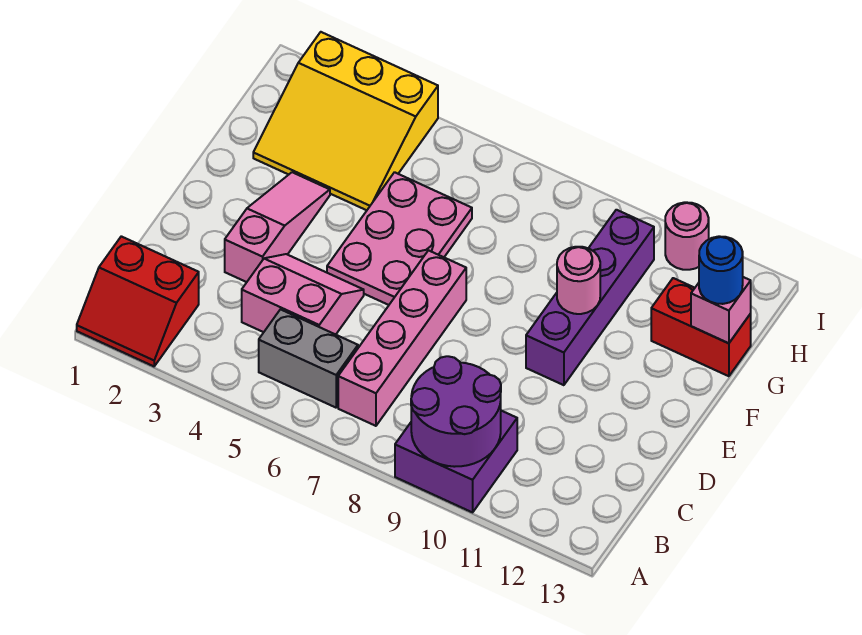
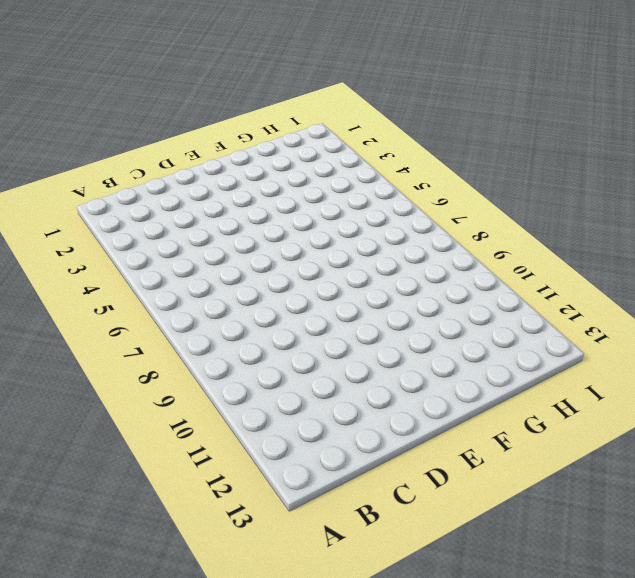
none -> red 2x2 slope [77,236,199,366]
none -> purple 2x2 brick [395,411,517,512]
none -> grey 1x2 brick [259,309,358,408]

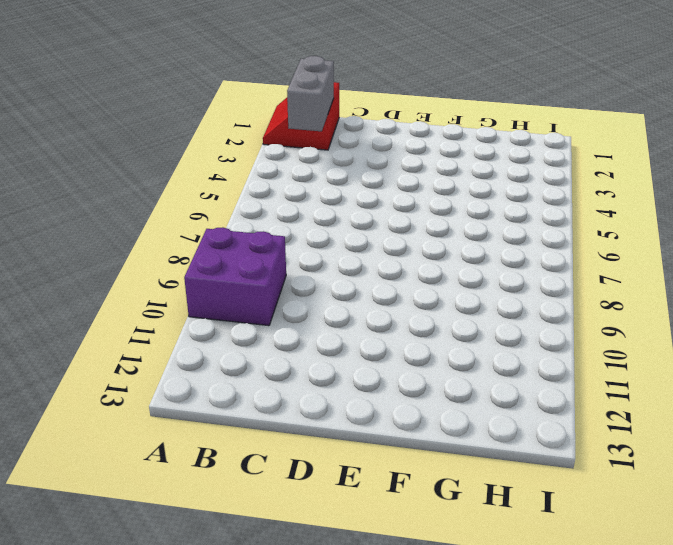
grey 1x2 brick [287,56,334,131] -> grey 1x2 brick moved to [259,309,358,408]
none -> pink 1x4 brick [338,250,466,426]
none -> pink 2x2 slope [242,254,364,335]
none -> pink 1x3 slope [225,172,330,282]

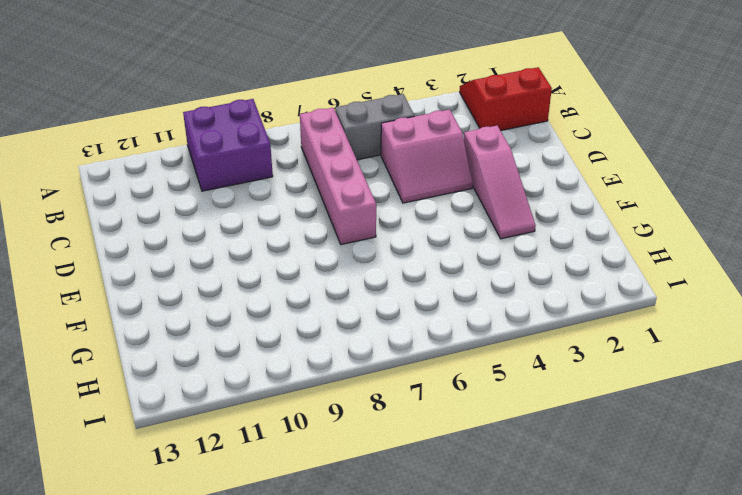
none -> pink 2x3 plate [327,172,472,305]
none -> purple 1x4 brick [526,210,654,385]
none -> yellow 3x3 slope [253,32,438,210]

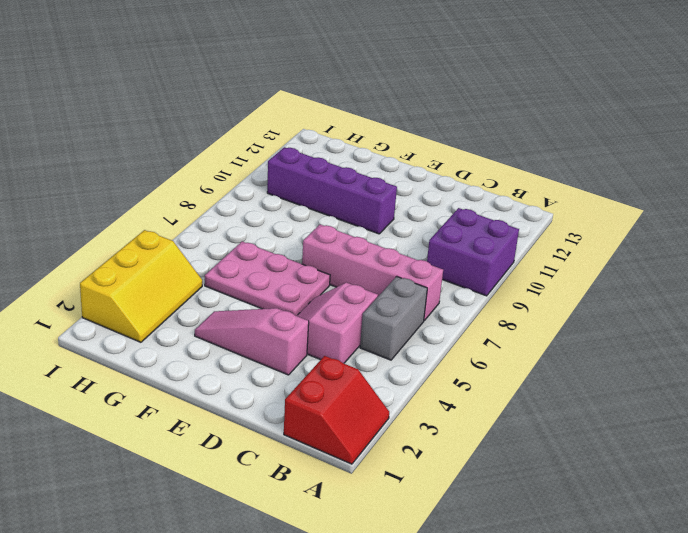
yellow 2x3 slope [80,230,202,342] -> yellow 3x3 slope [253,32,438,210]
none -> red 1x2 brick [651,278,751,376]
none -> pink 1x1 round brick [665,202,709,270]
none -> purple 2x2 round brick [411,356,501,467]

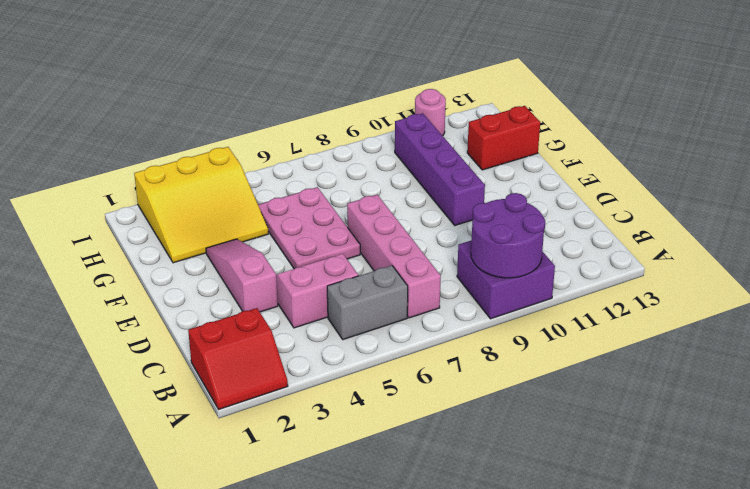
none -> pink 1x1 round brick [557,247,600,314]
none -> pink 1x1 brick [691,277,751,343]
none -> blue 1x1 round brick [699,236,743,304]

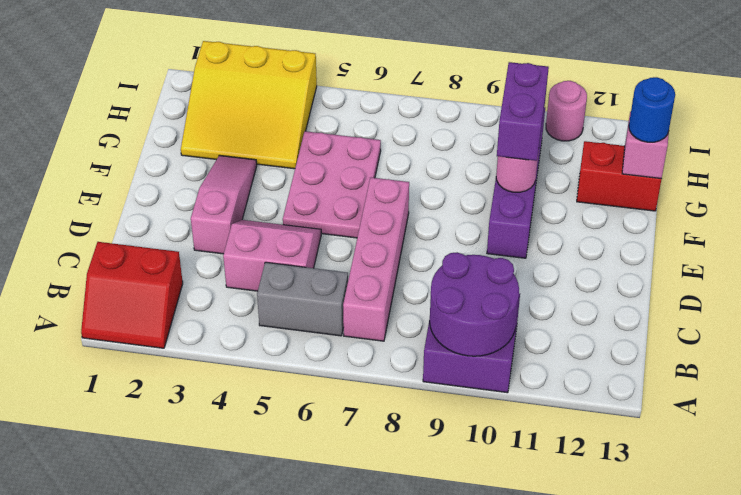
purple 1x2 brick [497,62,549,161] -> none

